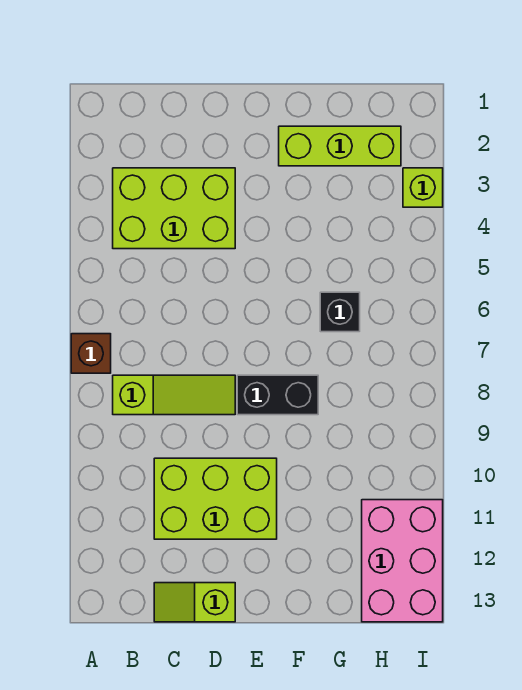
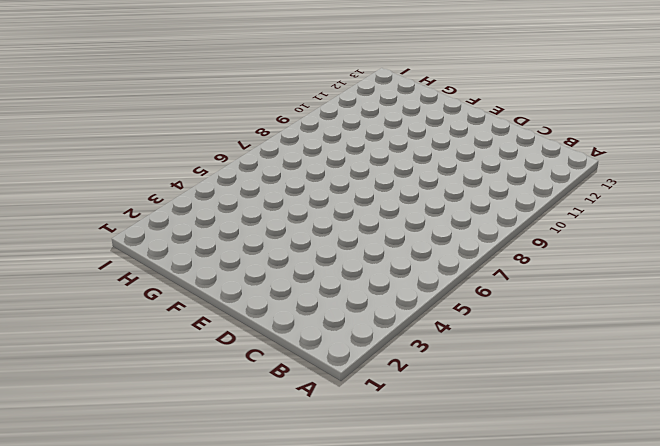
none -> brown 1x1 brick [71,334,111,373]
none -> lime 2x3 brick [113,168,235,249]

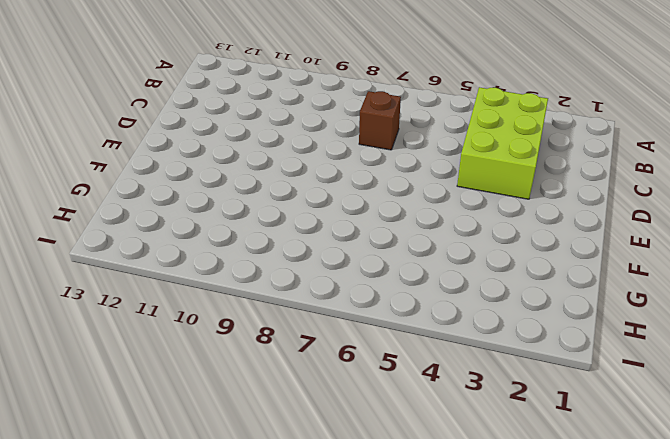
brown 1x1 brick [359,91,401,150] -> brown 1x1 brick moved to [71,334,111,373]
none -> lime 1x3 slope [113,375,235,415]
none -> lime 2x3 brick [154,458,277,539]

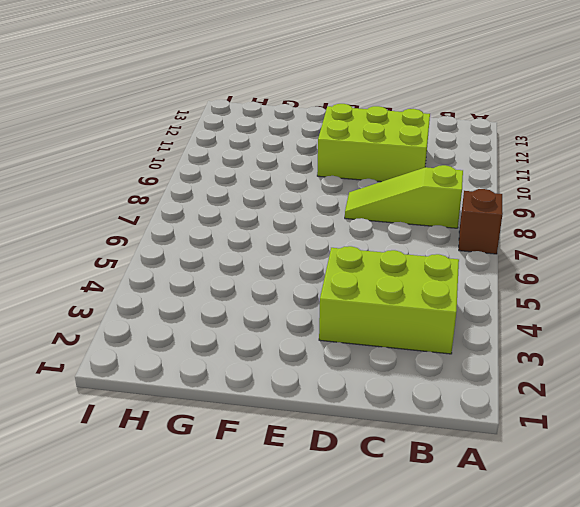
none -> lime 1x2 slope [154,583,235,622]
none -> black 1x2 brick [237,375,318,415]

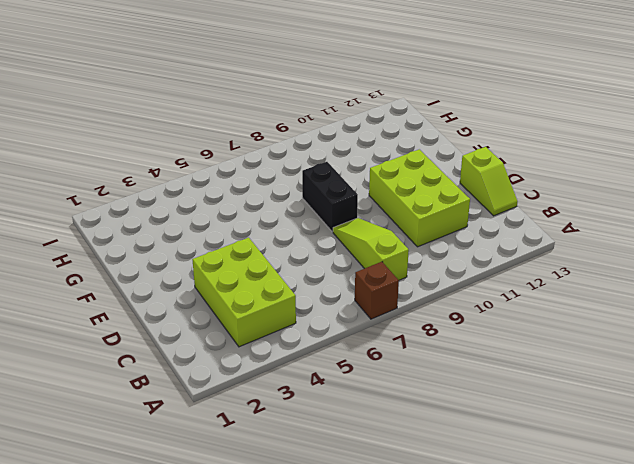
none -> lime 1x3 brick [279,126,401,166]
none -> black 1x1 brick [320,292,360,332]

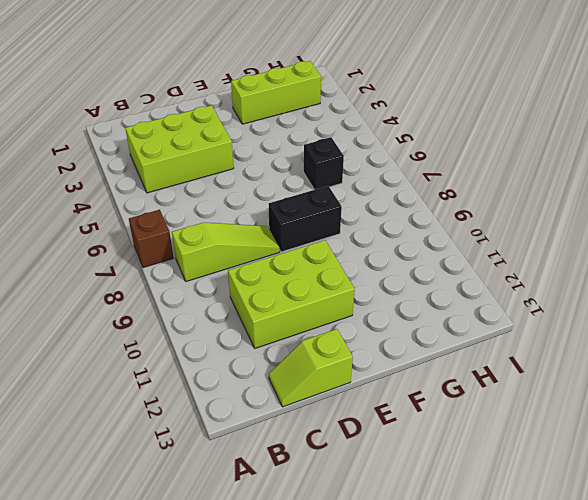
none -> pink 2x3 brick [362,500,443,622]
none -> lime 1x1 brick [403,168,443,207]

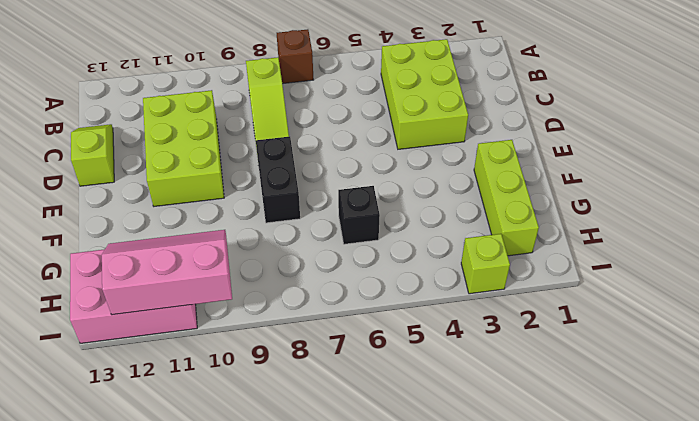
pink 2x3 slope [102,230,232,315] -> none

